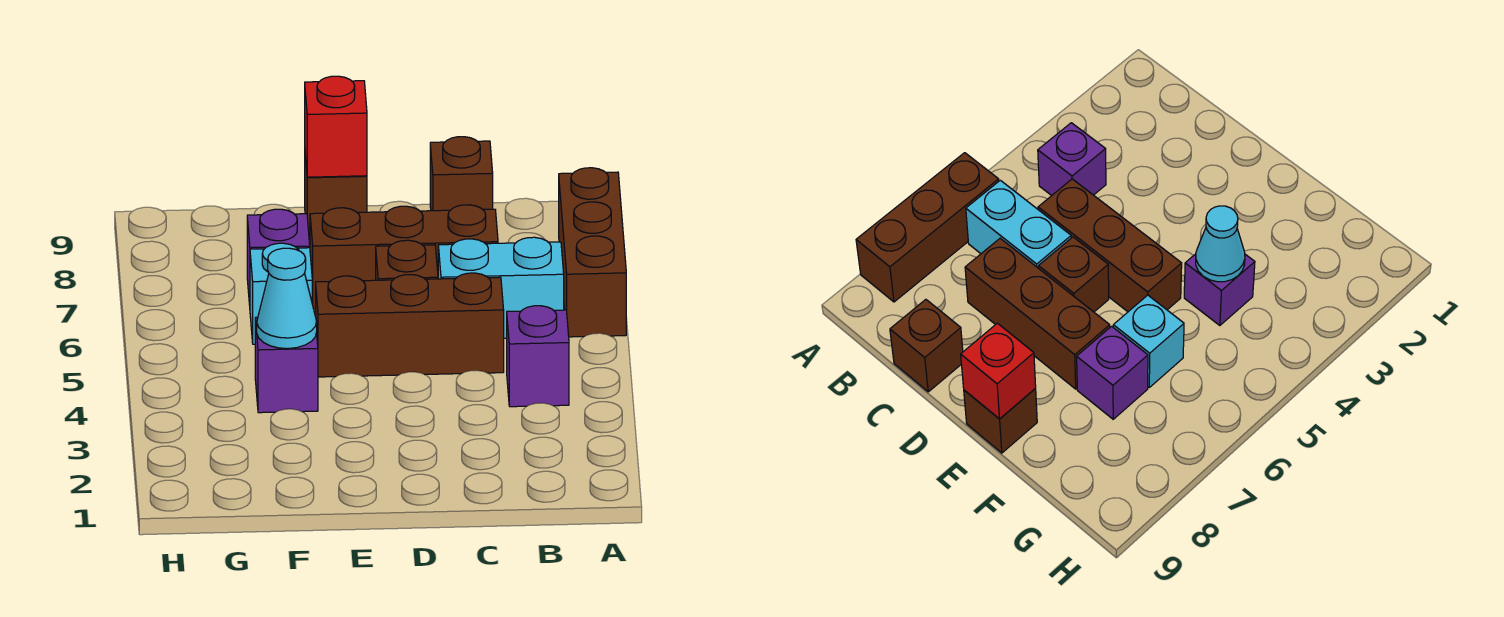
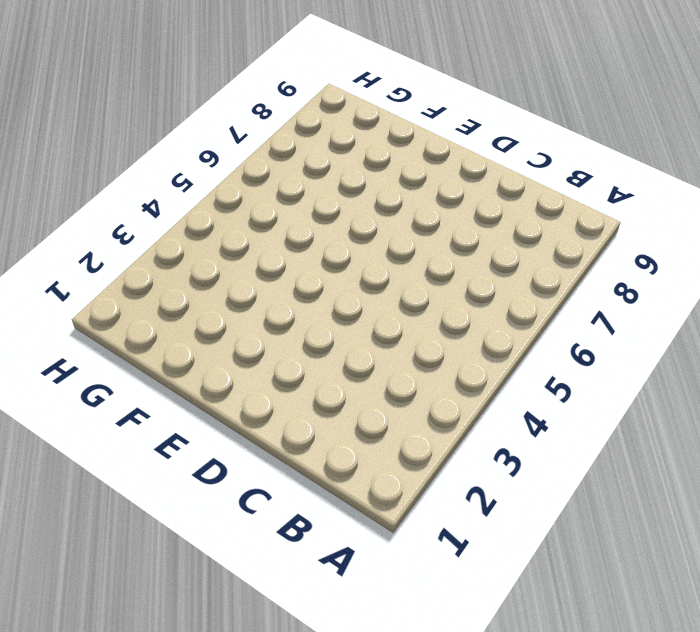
none -> brown 1x3 brick [559,168,626,337]
none -> purple 1x1 brick [507,306,569,407]
none -> cyan 1x2 brick [438,237,564,338]

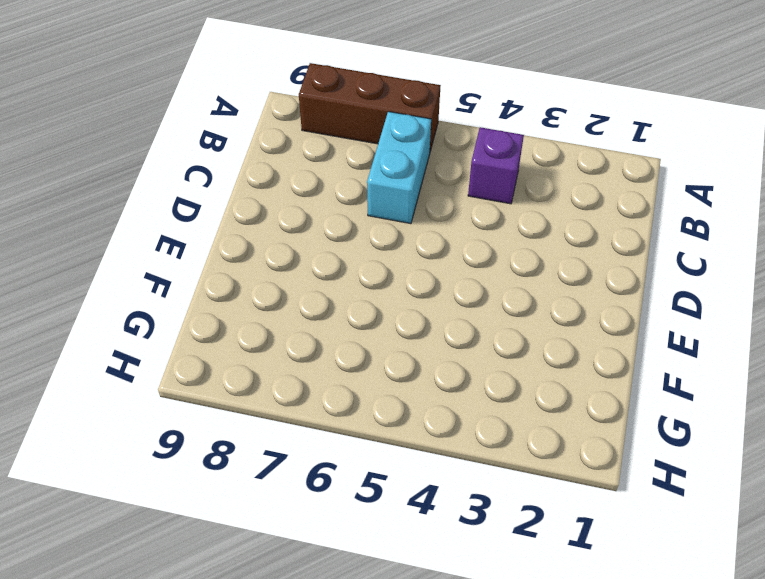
none -> brown 1x3 brick [316,273,504,377]
none -> brown 1x3 brick [310,205,498,309]
none -> brown 1x1 brick [430,137,493,211]

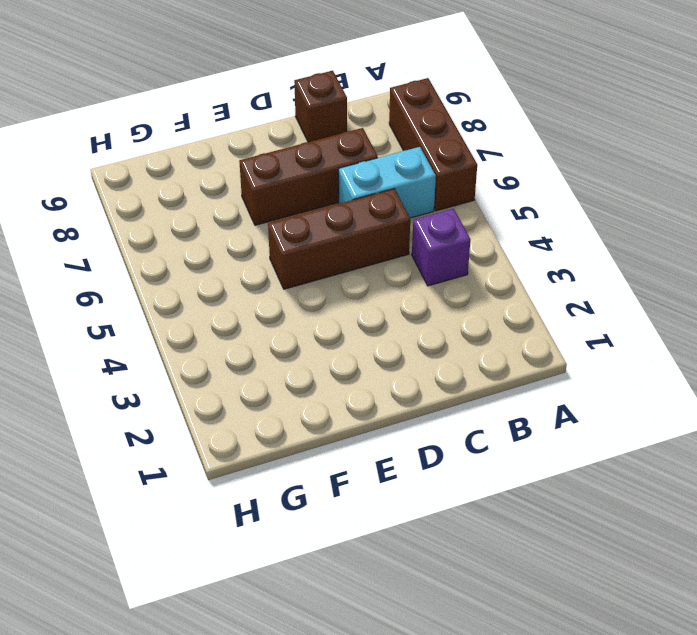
none -> brown 1x1 brick [376,240,438,280]
none -> brown 1x1 brick [305,156,367,240]
none -> purple 1x1 brick [255,317,318,413]

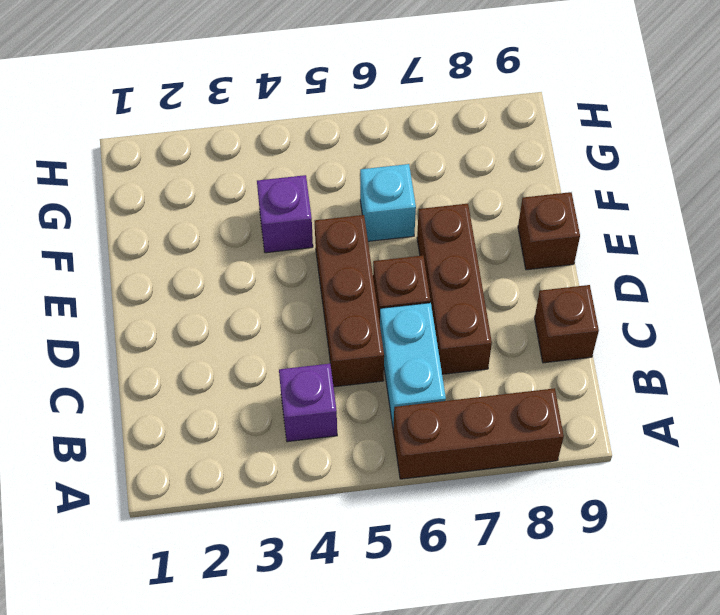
none -> purple 1x1 brick [247,209,310,305]
none -> red 1x1 brick [305,76,367,177]
none -> cyan 1x1 cone [257,248,317,349]

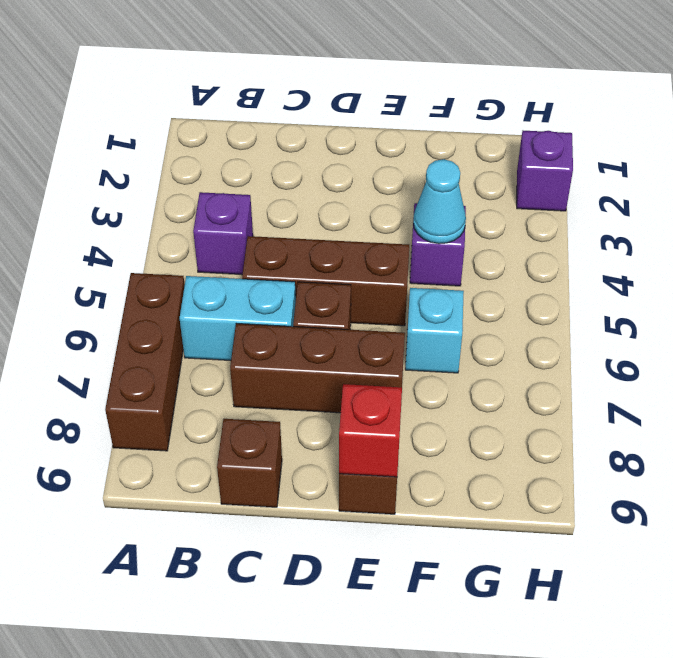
purple 1x1 brick [517,131,573,211] -> purple 1x1 brick moved to [247,209,310,305]

